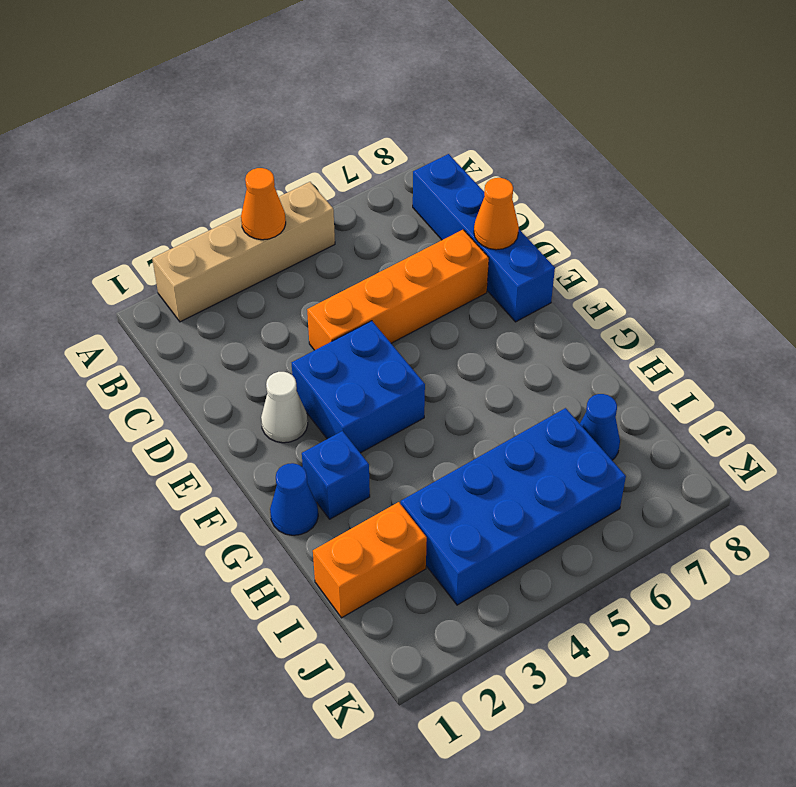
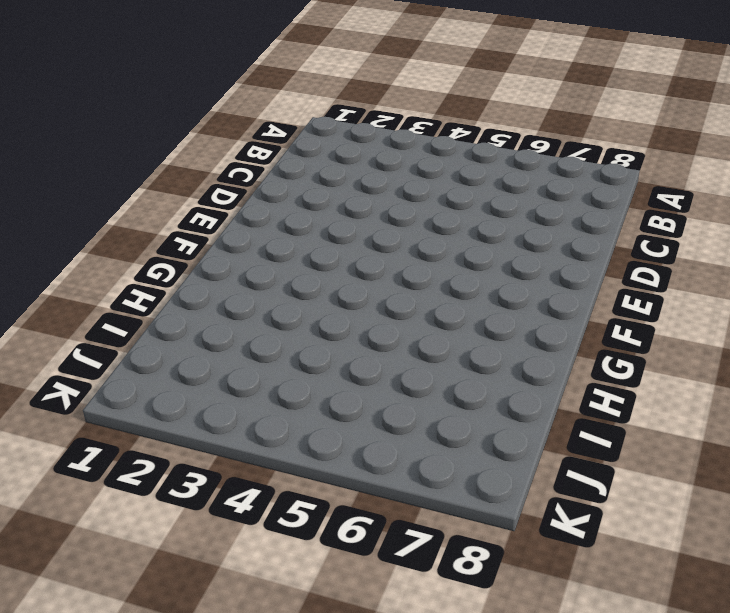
none -> tan 1x4 brick [152,182,335,322]
none -> blue 1x4 brick [413,154,555,322]
none -> orange 1x4 brick [307,230,489,350]

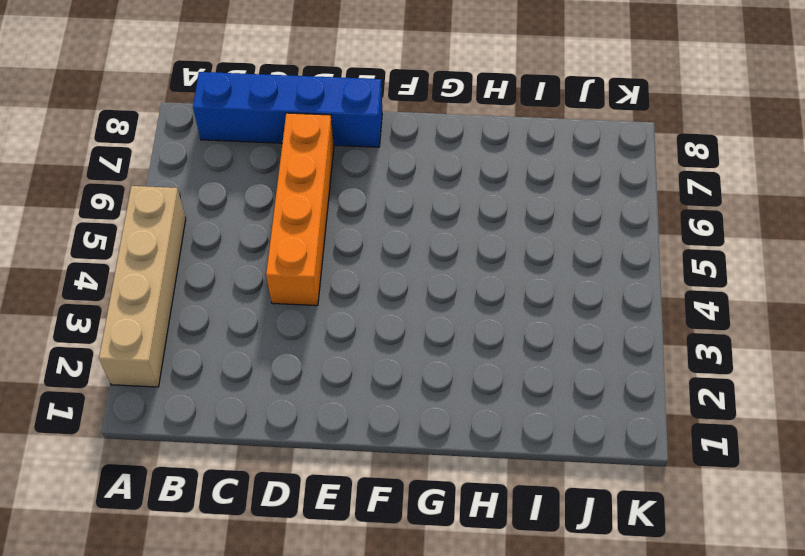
none -> white 1x1 cone [261,372,308,443]
none -> blue 2x2 brick [292,321,425,453]
none -> blue 1x1 cone [270,463,318,535]

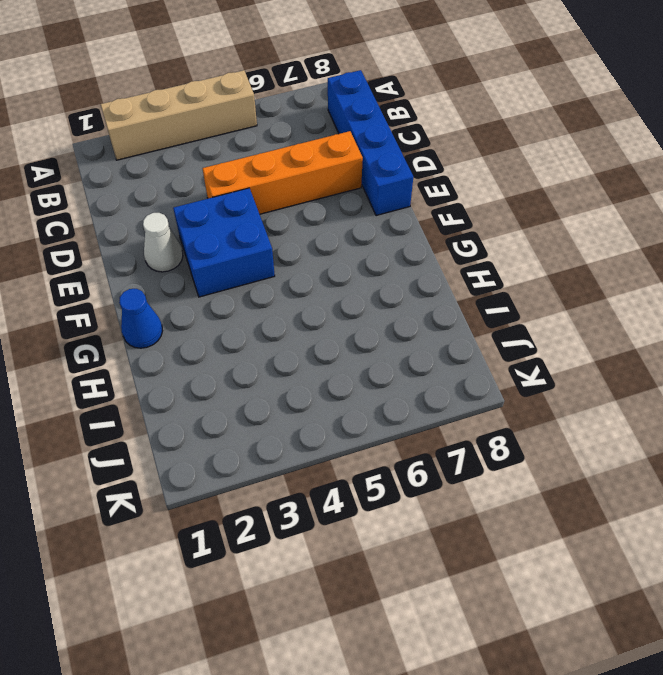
none -> blue 1x1 brick [302,431,370,519]
none -> orange 1x2 brick [313,502,427,618]
none -> blue 2x4 brick [401,408,626,605]

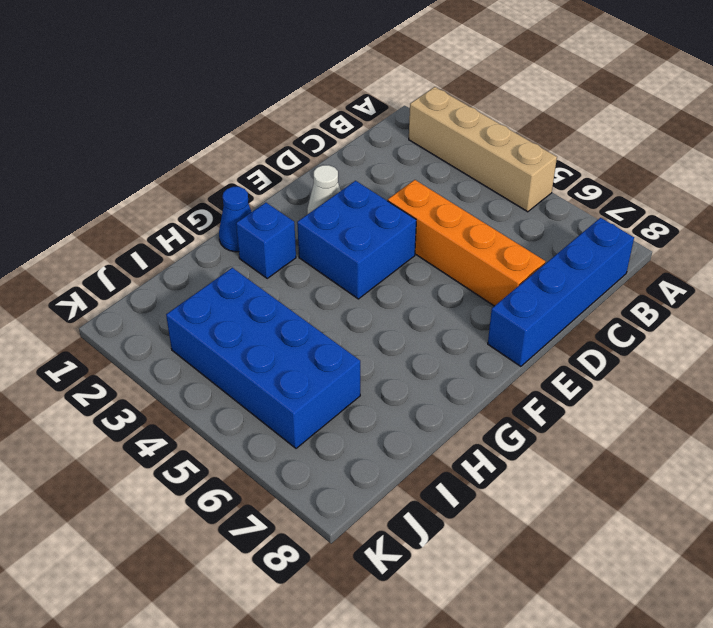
none -> orange 1x2 brick [313,502,427,618]
none -> blue 1x1 cone [580,394,620,460]
none -> orange 1x1 cone [241,168,286,240]

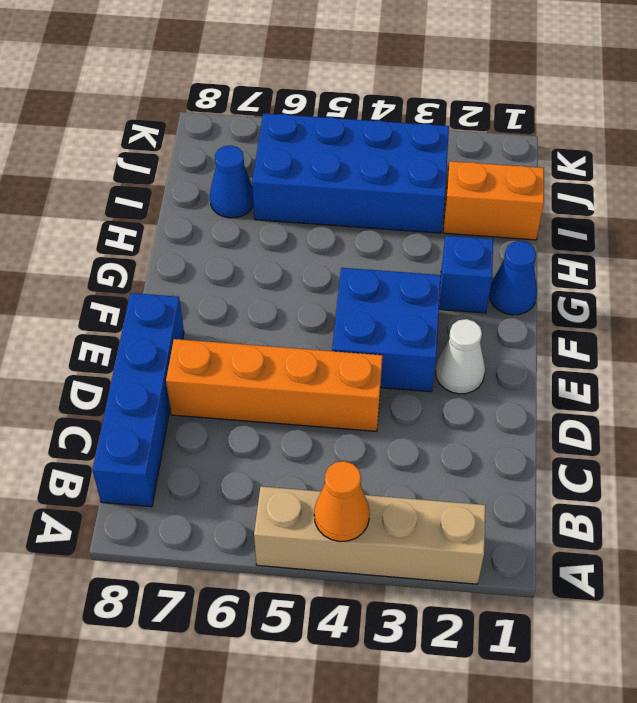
none -> orange 1x1 cone [474,178,519,250]

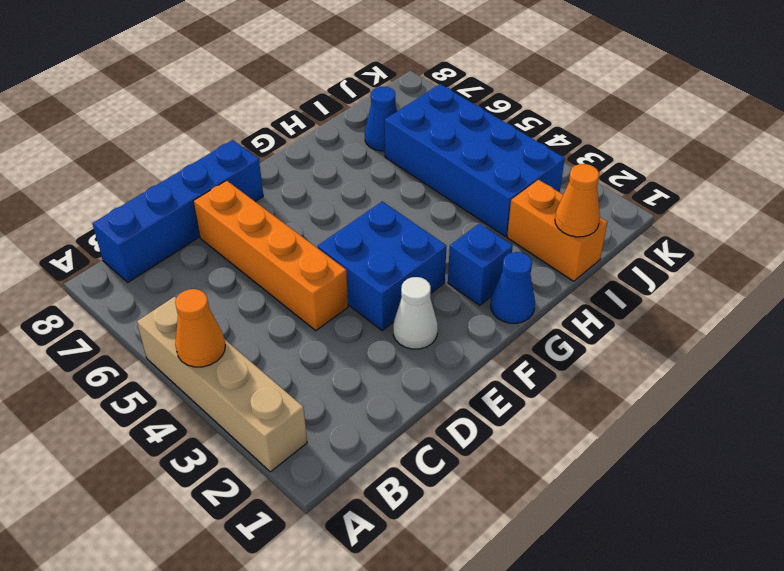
orange 1x1 cone [555,164,600,237] -> orange 1x1 cone moved to [474,178,519,250]

